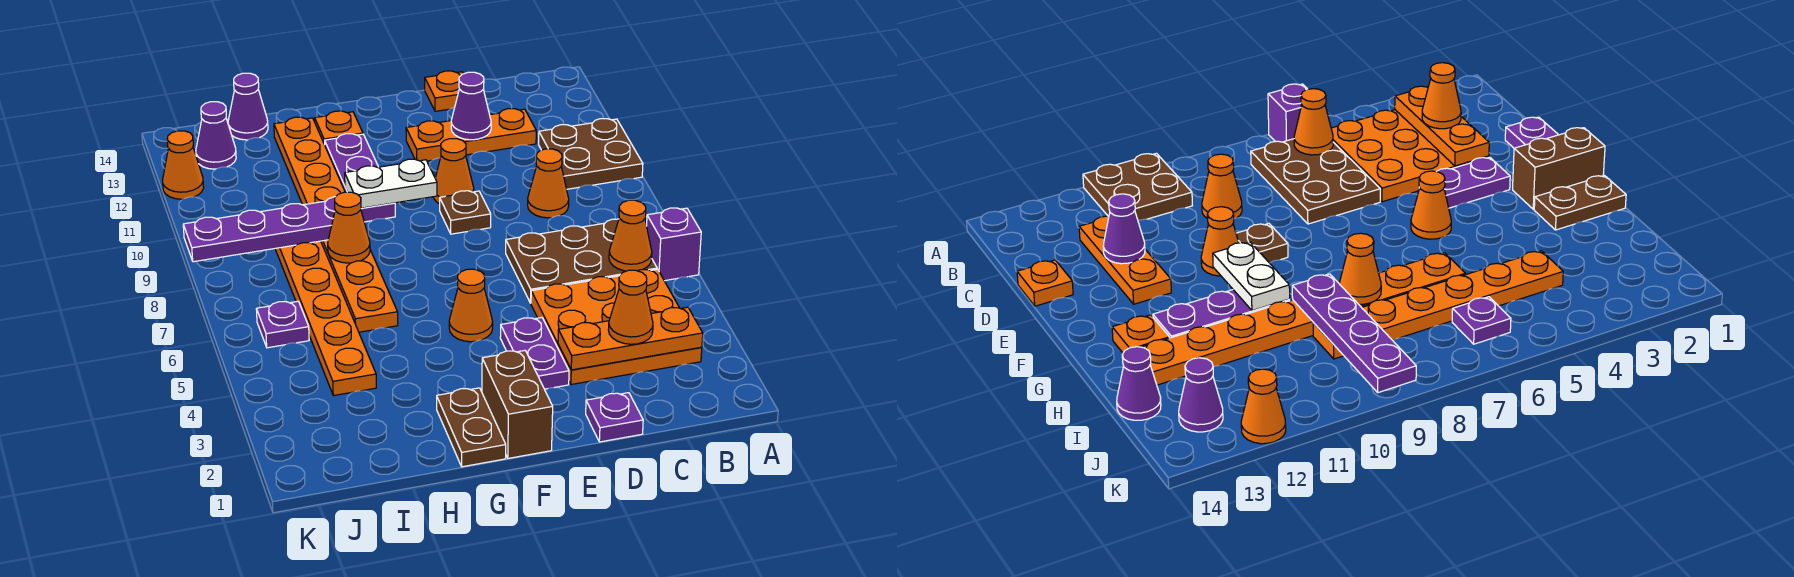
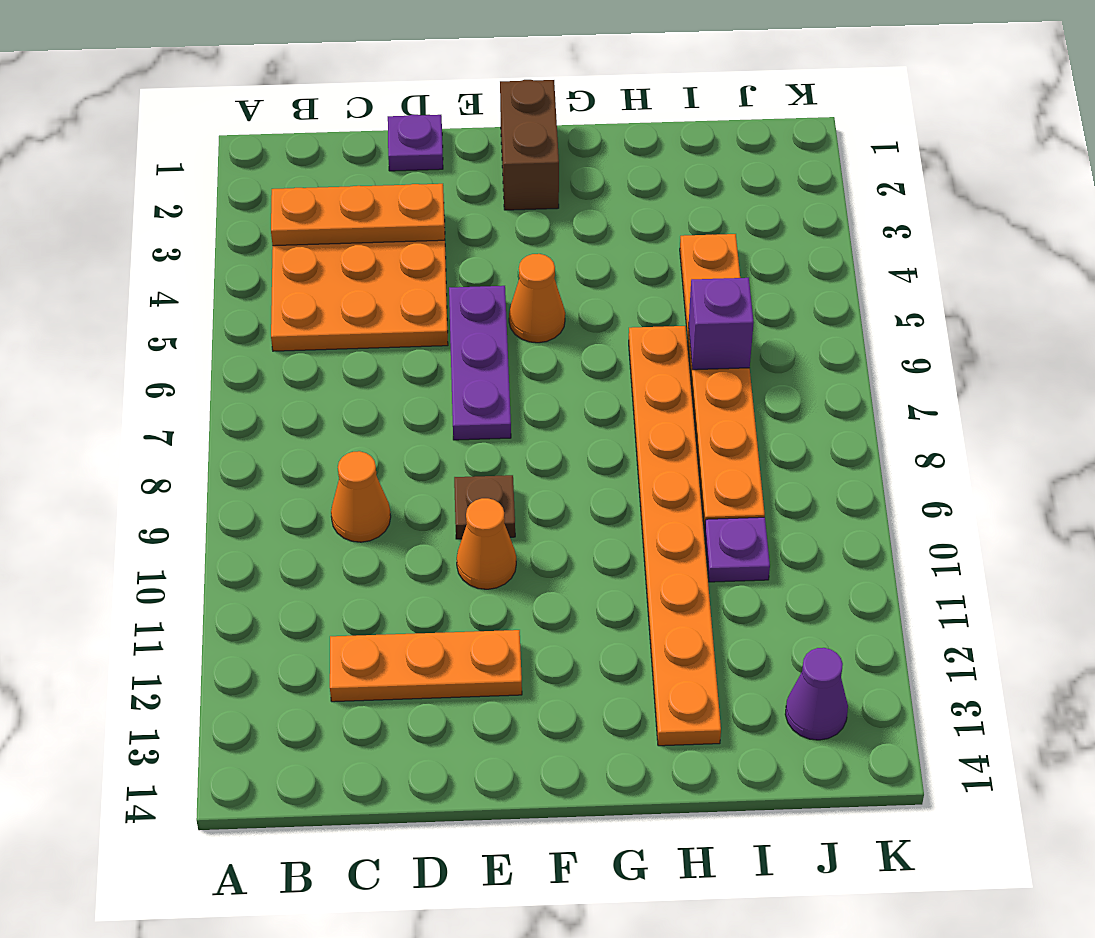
purple 1x3 plate [449,286,511,440] -> purple 1x3 plate moved to [325,134,395,222]
purple 1x1 brick [689,278,754,370] -> purple 1x1 brick moved to [647,208,701,281]
purple 1x1 plate [705,517,770,582] -> purple 1x1 plate moved to [256,301,309,348]
none -> brown 2x2 plate [539,119,643,189]
none -> brown 2x3 plate [506,219,657,303]
none -> orange 1x1 plate [425,71,463,111]

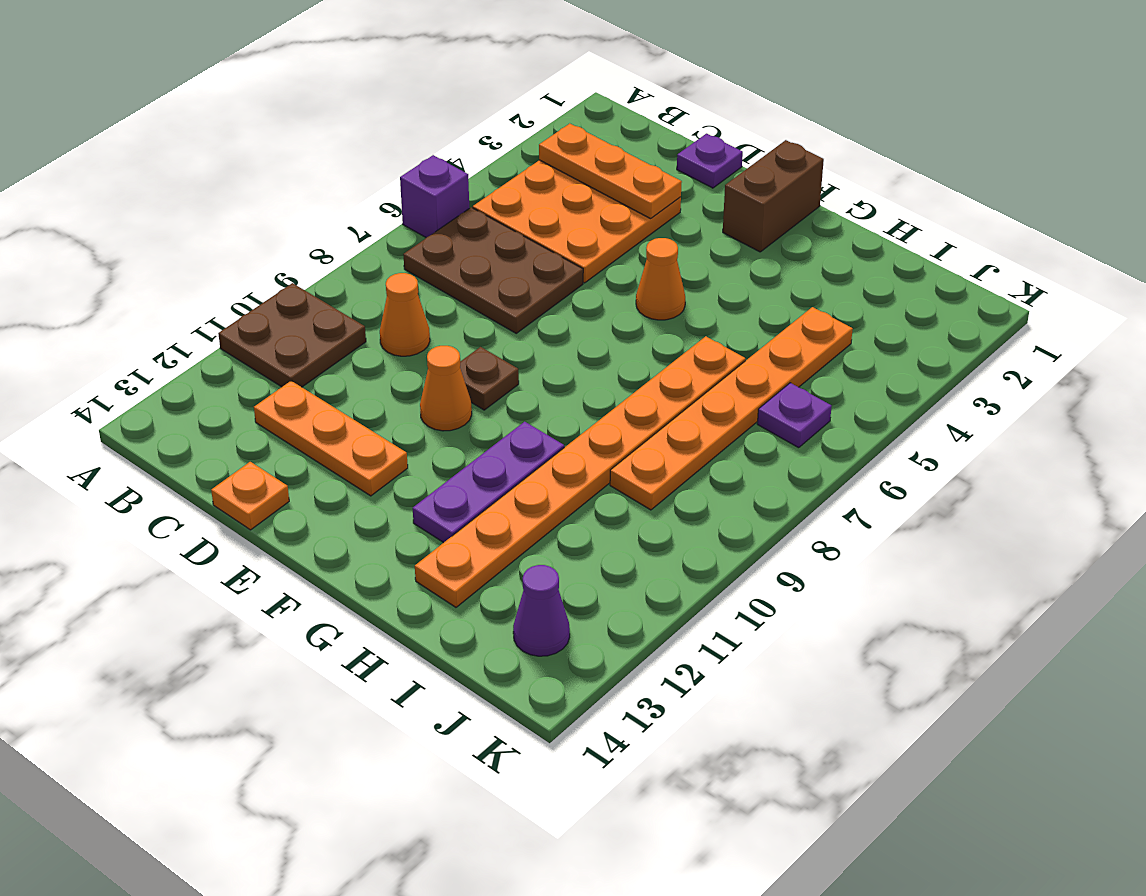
none -> purple 1x2 plate [500,318,569,389]
none -> brown 1x2 plate [437,388,506,467]
none -> orange 1x1 plate [315,111,363,145]

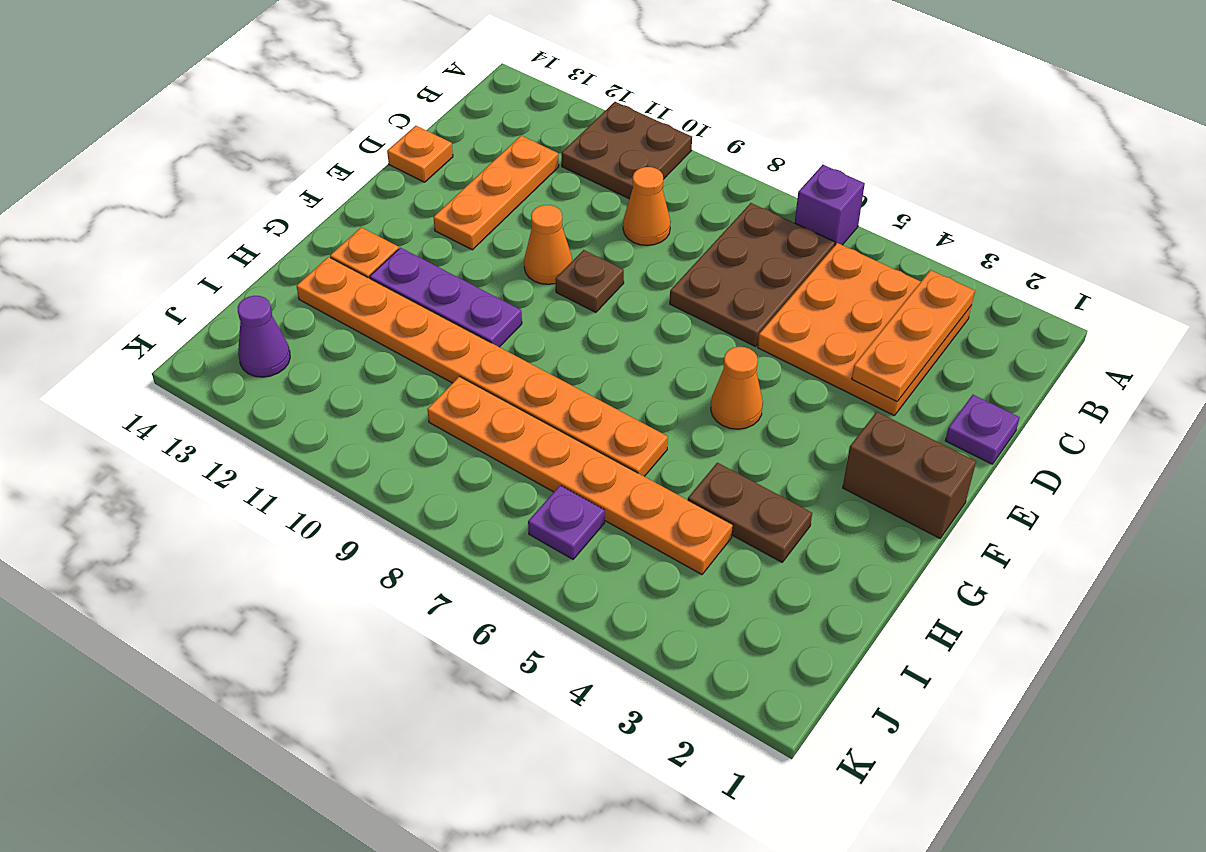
brown 1x2 plate [688,463,812,562] -> brown 1x2 plate moved to [437,388,506,467]
none -> purple 1x2 plate [500,318,569,389]
none -> purple 1x1 cone [228,73,268,140]
none -> orange 1x1 cone [163,131,204,199]

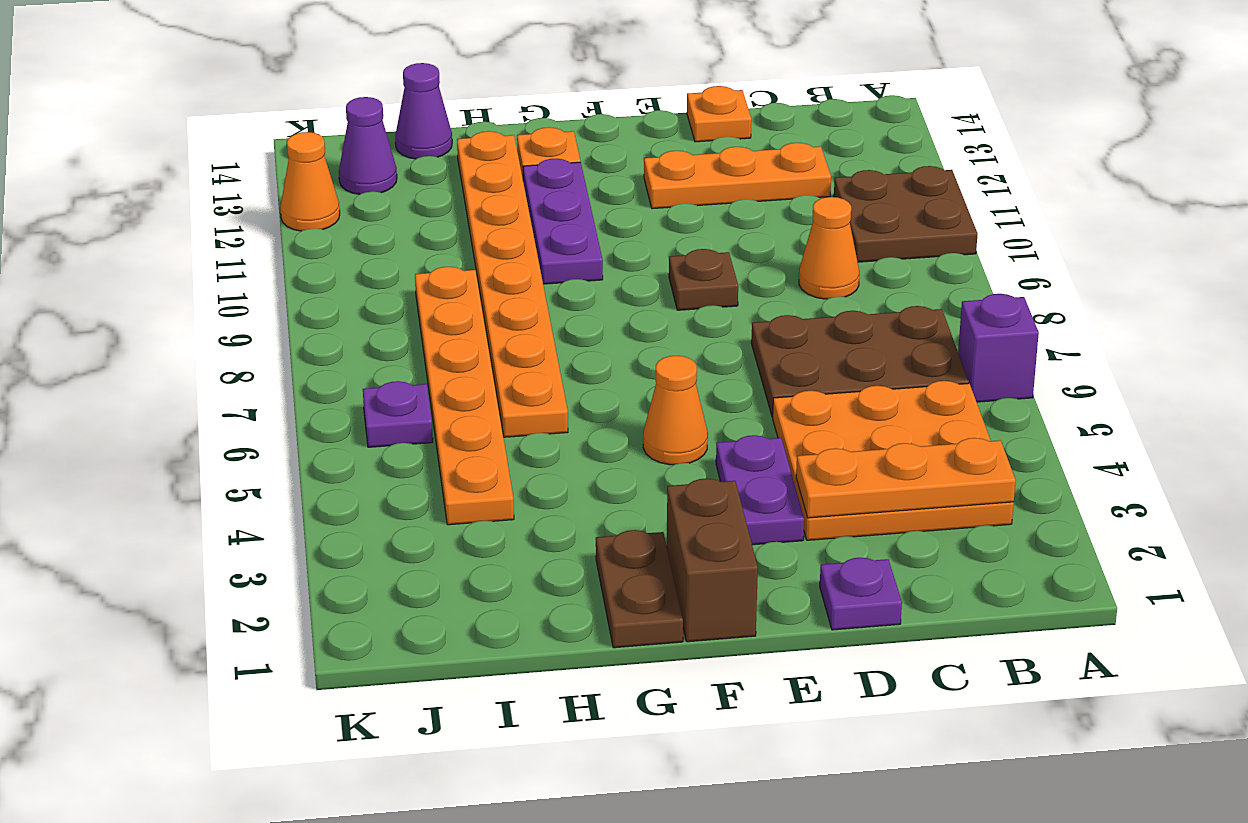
none -> orange 1x1 cone [433,139,474,204]
none -> orange 1x1 cone [609,200,652,271]
none -> purple 1x1 cone [451,72,491,140]

